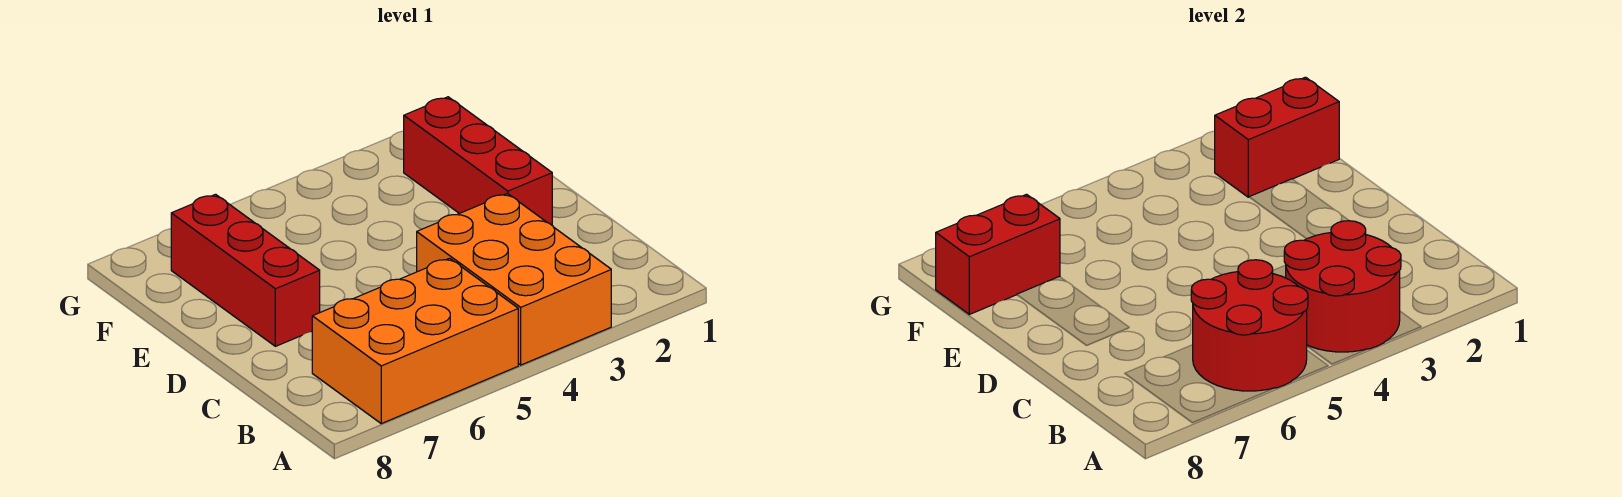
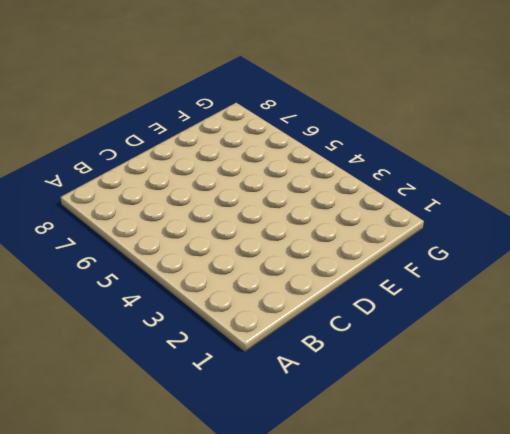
none -> orange 2x3 brick [417,194,611,365]
none -> orange 2x3 brick [312,258,518,424]

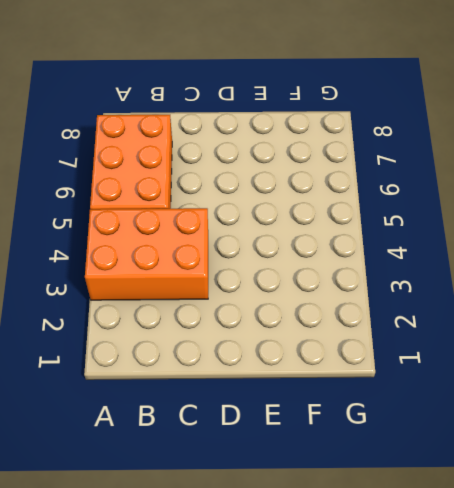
none -> red 1x3 brick [404,97,552,225]
none -> red 1x3 brick [171,194,320,346]

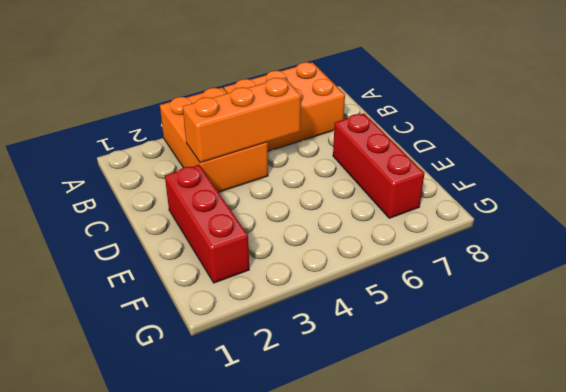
orange 1x3 brick [183,78,301,163] -> none
none -> red 2x2 round brick [1284,221,1401,352]
none -> red 2x2 round brick [1191,260,1308,391]

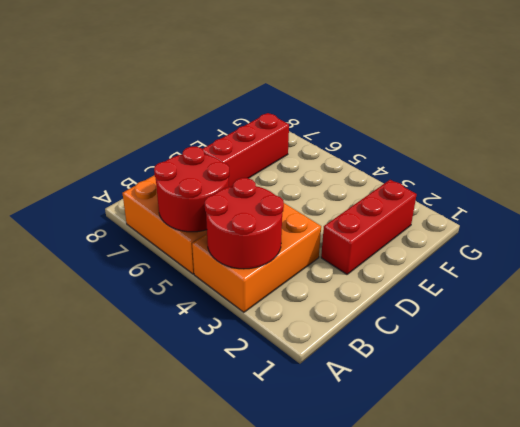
none -> red 1x2 brick [1215,77,1339,197]
none -> red 1x2 brick [936,194,1060,314]

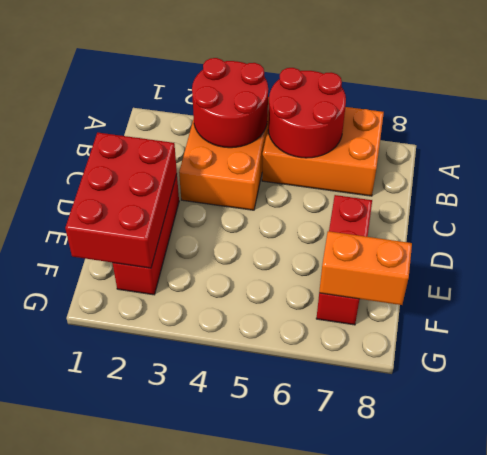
red 2x3 brick [65,133,177,268] -> red 1x2 brick [1215,77,1339,197]
orange 1x2 brick [319,231,412,305] -> red 1x2 brick [936,194,1060,314]

